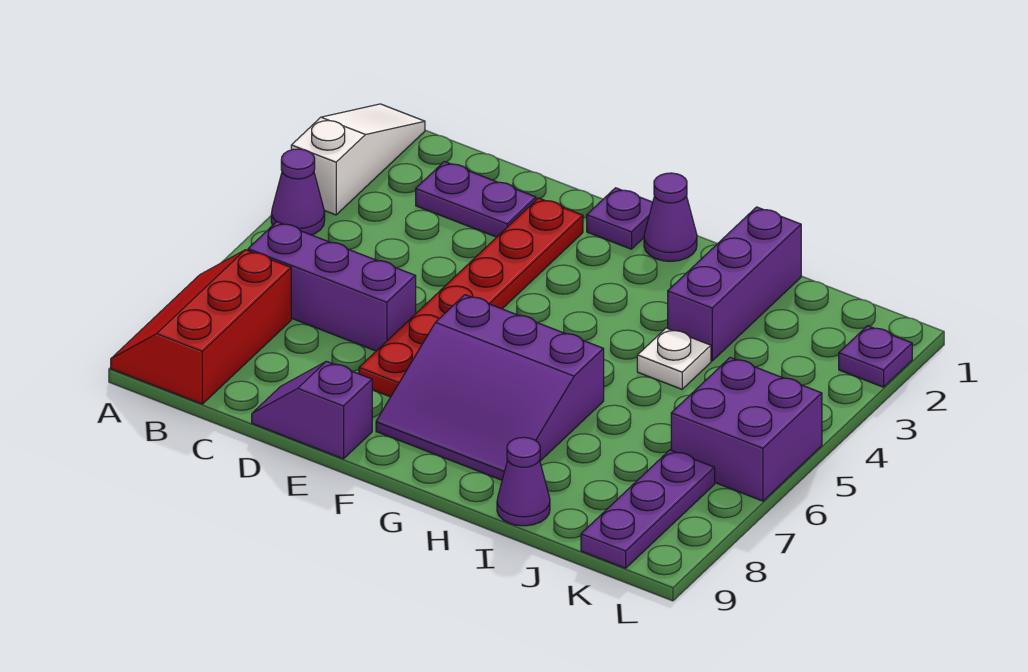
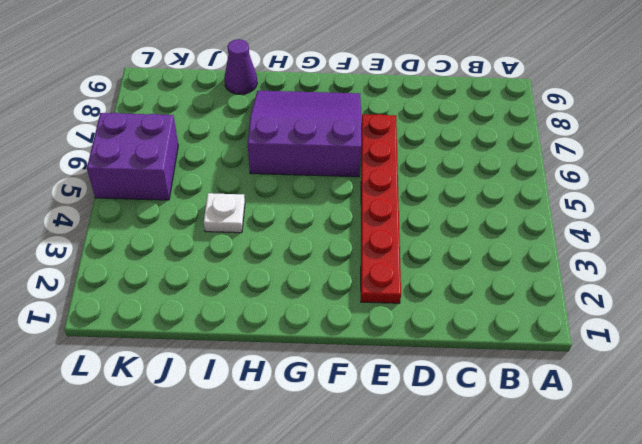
none -> white 1x3 slope [291,104,425,215]
none -> purple 1x1 cone [271,149,325,235]
none -> red 2x3 slope [111,250,291,404]

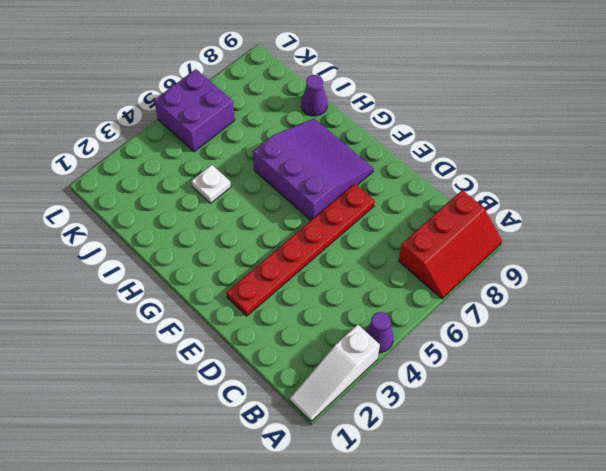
none -> purple 1x3 brick [248,222,416,351]
none -> purple 1x2 plate [416,162,536,237]
none -> purple 1x2 slope [252,361,372,459]

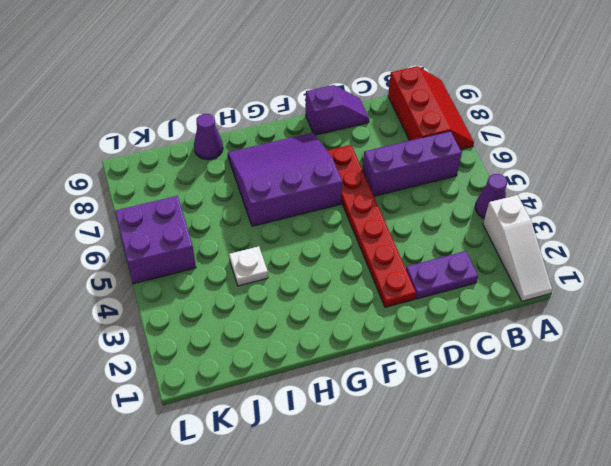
none -> purple 1x1 plate [587,188,653,249]
none -> purple 1x1 cone [644,173,697,261]
none -> purple 1x3 brick [668,207,801,361]

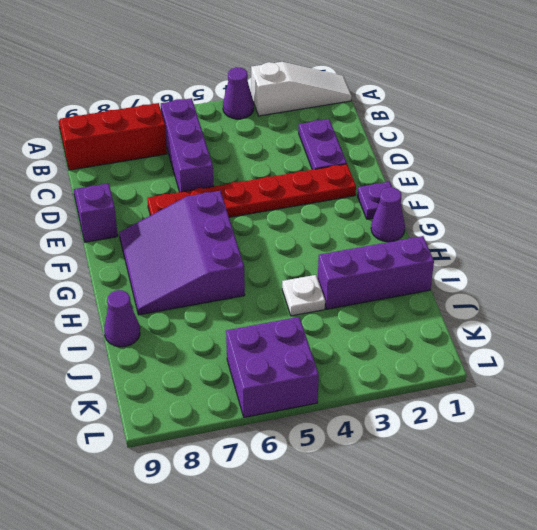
none -> purple 1x3 plate [581,450,715,568]
none -> purple 1x1 plate [839,326,912,387]

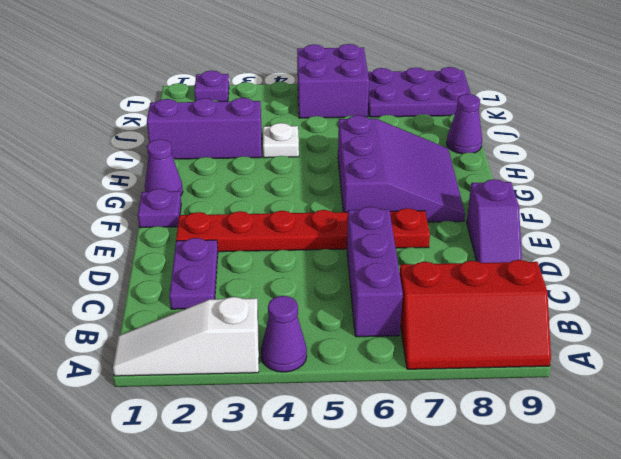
purple 2x3 plate [368,67,471,117] -> purple 1x3 plate [581,450,715,568]

